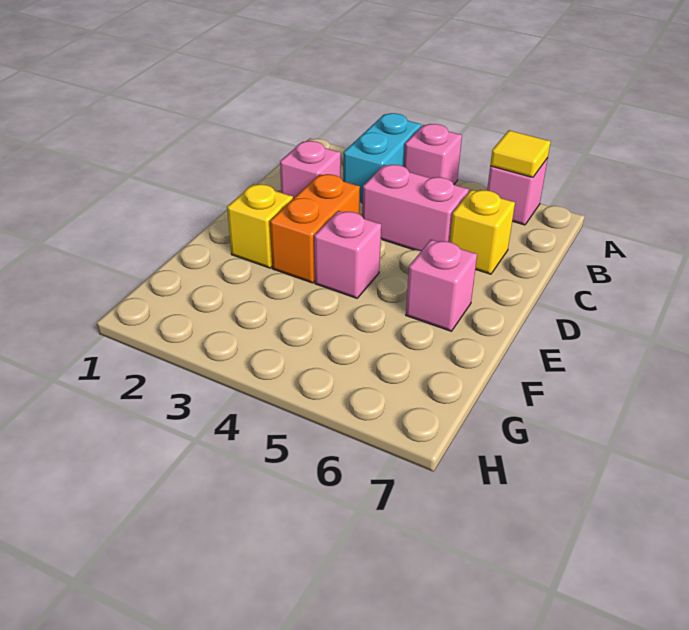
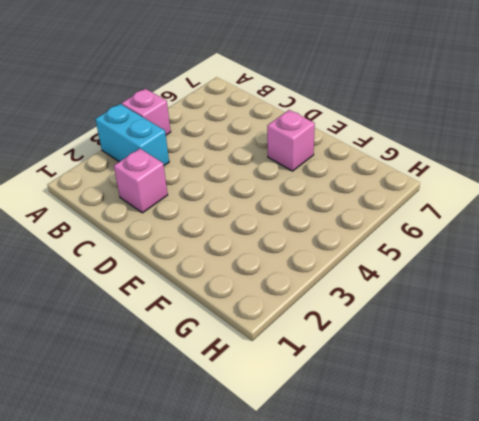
none -> pink 1x1 brick [487,158,548,225]
none -> pink 1x2 brick [362,165,469,251]

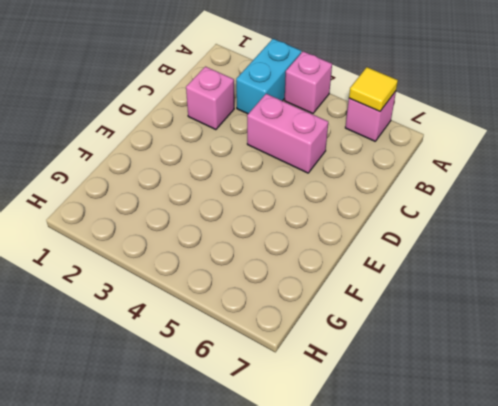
none -> yellow 1x1 brick [450,190,515,274]
none -> orange 1x2 brick [270,174,360,283]

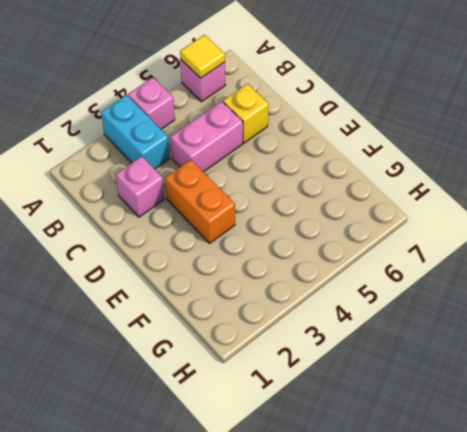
none -> yellow 1x1 brick [227,184,293,268]
none -> pink 1x1 brick [314,211,381,298]

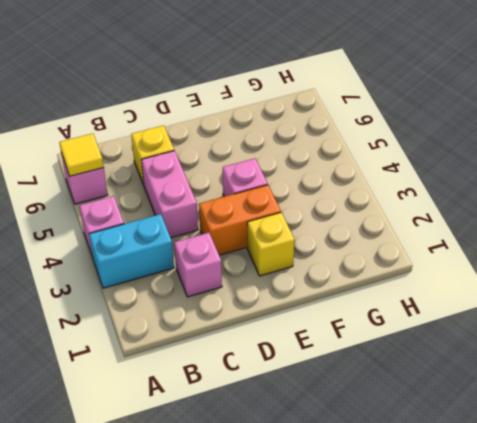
none -> pink 1x1 brick [406,240,477,331]

